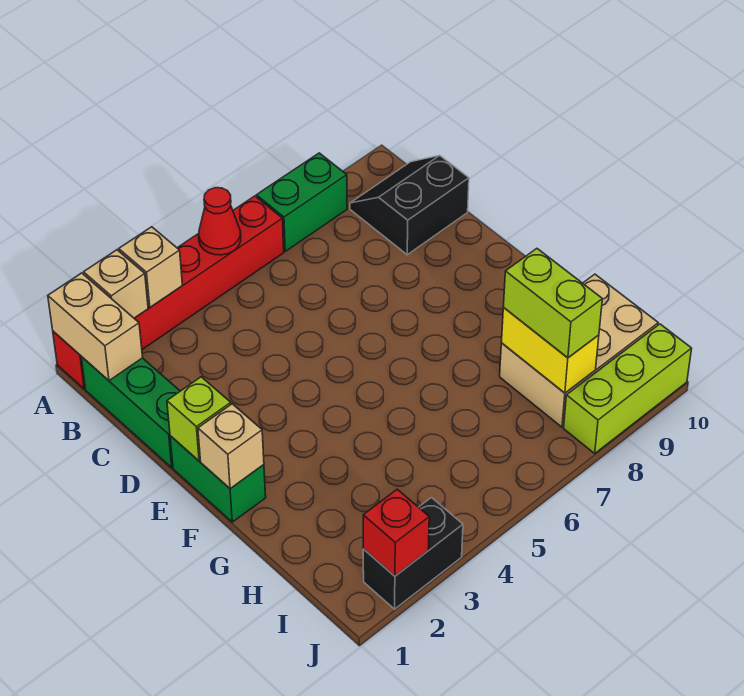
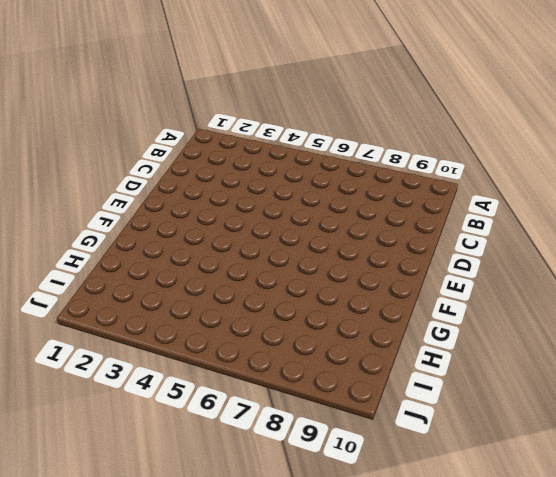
none -> red 1x6 brick [53,196,284,389]
none -> green 1x2 brick [256,153,347,251]
none -> green 1x3 brick [81,357,180,468]

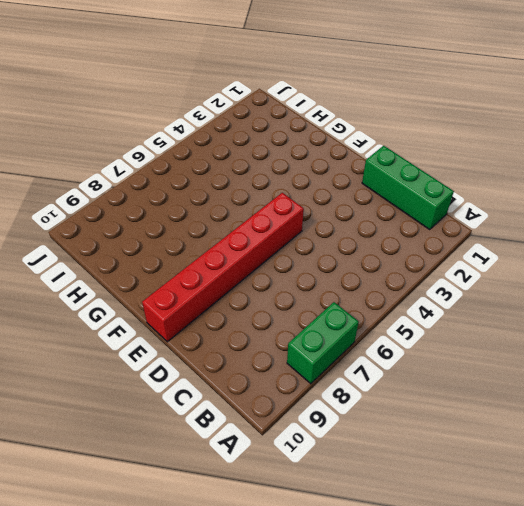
red 1x6 brick [142,193,304,342] -> red 1x6 brick moved to [53,196,284,389]
none -> black 2x2 slope [350,155,469,255]
none -> green 1x2 brick [170,436,266,522]
none -> tan 2x3 brick [500,274,658,427]

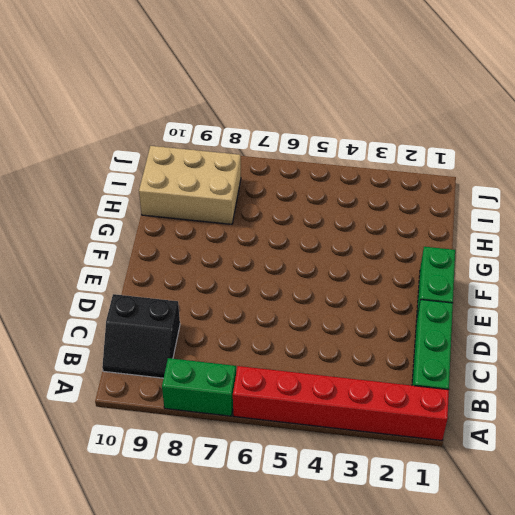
none -> black 1x2 brick [363,498,463,609]
none -> lime 1x3 brick [564,324,692,453]
none -> tan 1x2 brick [48,273,143,381]

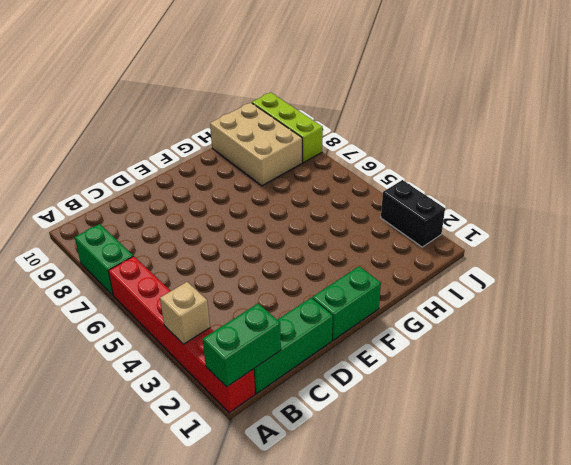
green 1x2 brick [203,303,281,387] -> tan 1x2 brick [48,273,143,381]
none -> black 2x2 slope [350,155,469,255]
none -> tan 1x1 brick [84,250,148,318]
none -> red 1x1 cone [199,188,241,255]

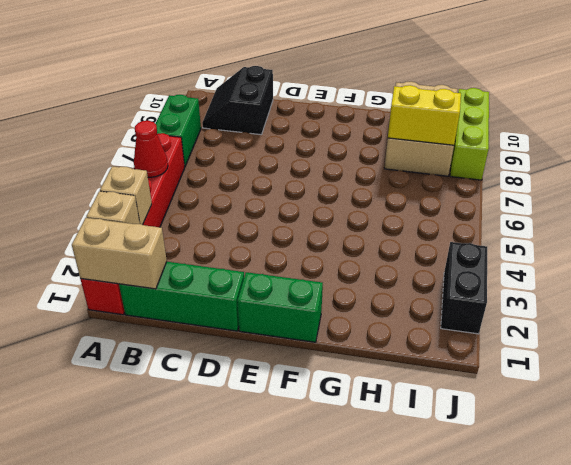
none -> lime 1x1 brick [167,377,231,461]
none -> tan 1x1 brick [198,404,264,489]
none -> red 1x1 brick [363,489,429,576]

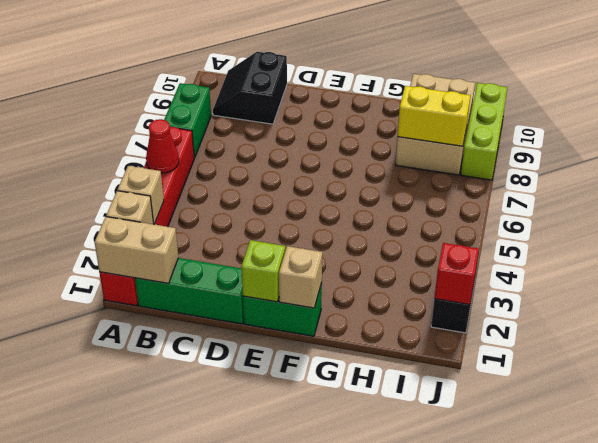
none -> lime 1x2 brick [503,249,602,358]

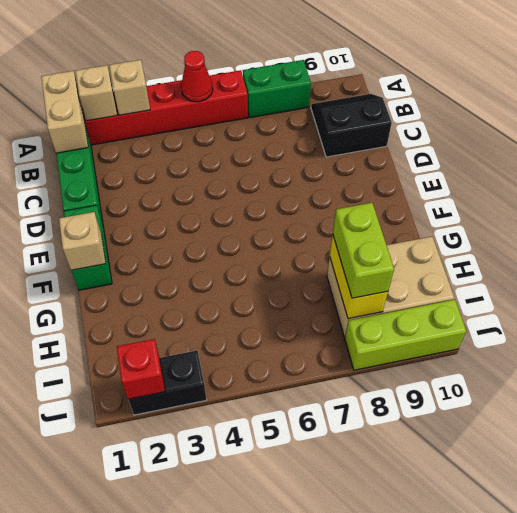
none -> lime 1x1 brick [167,377,231,461]

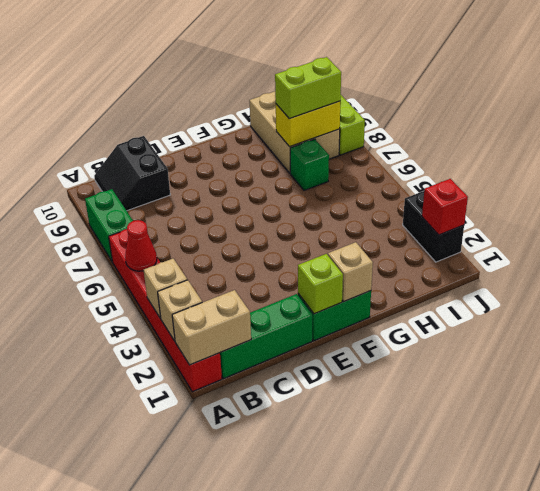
green 1x1 brick [290,139,329,190] -> none

